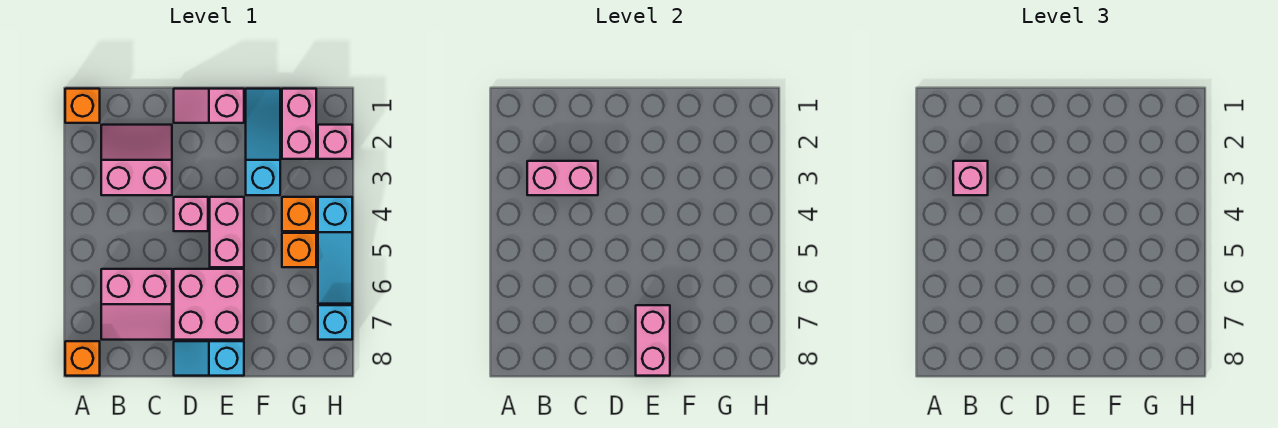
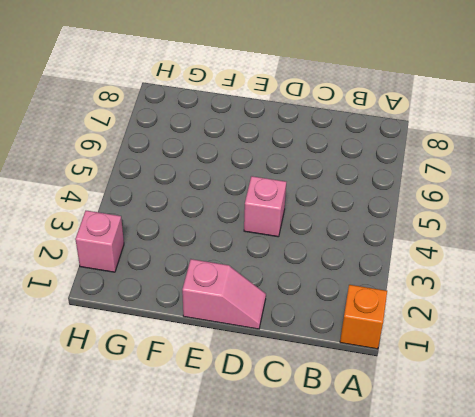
none -> orange 1x1 brick [65,341,100,376]
none -> pink 2x2 slope [101,125,172,195]
none -> pink 2x2 slope [101,269,172,340]

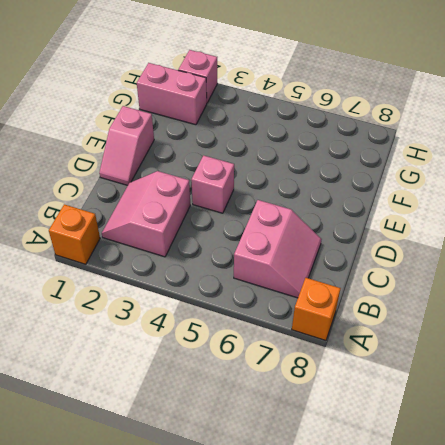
none -> pink 2x2 brick [174,269,244,340]
none -> cyan 1x2 slope [174,341,244,376]
none -> pink 1x2 brick [210,197,244,267]

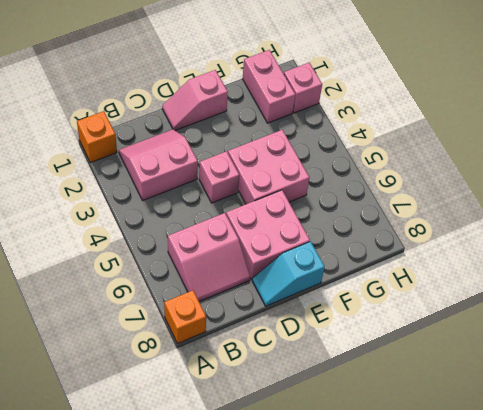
pink 2x2 brick [228,130,310,204] -> pink 1x2 brick [210,197,244,267]
none -> cyan 1x3 slope [246,89,280,195]
none -> orange 1x1 brick [282,197,316,231]
none -> orange 1x1 brick [282,233,316,267]

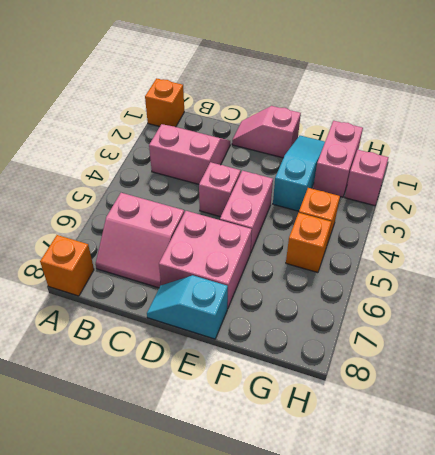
none -> cyan 1x3 slope [318,197,352,304]
none -> cyan 1x1 brick [318,305,352,340]
none -> pink 1x2 brick [527,161,598,195]

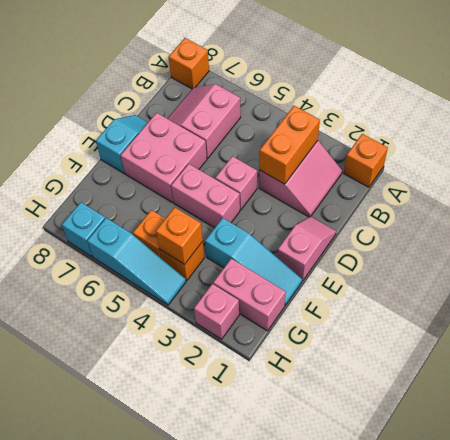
orange 1x2 brick [259,106,320,184] -> pink 1x2 brick [527,161,598,195]
orange 1x1 brick [156,207,203,264] -> none
cyan 1x3 slope [87,218,186,305] -> cyan 1x3 slope turned to [318,197,352,304]
none -> pink 1x2 brick [636,305,670,376]
none -> pink 1x1 brick [953,161,988,195]

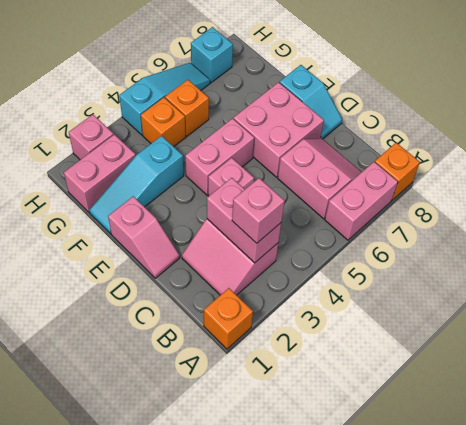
pink 1x2 brick [325,162,398,240] -> pink 1x2 brick moved to [636,305,670,376]

